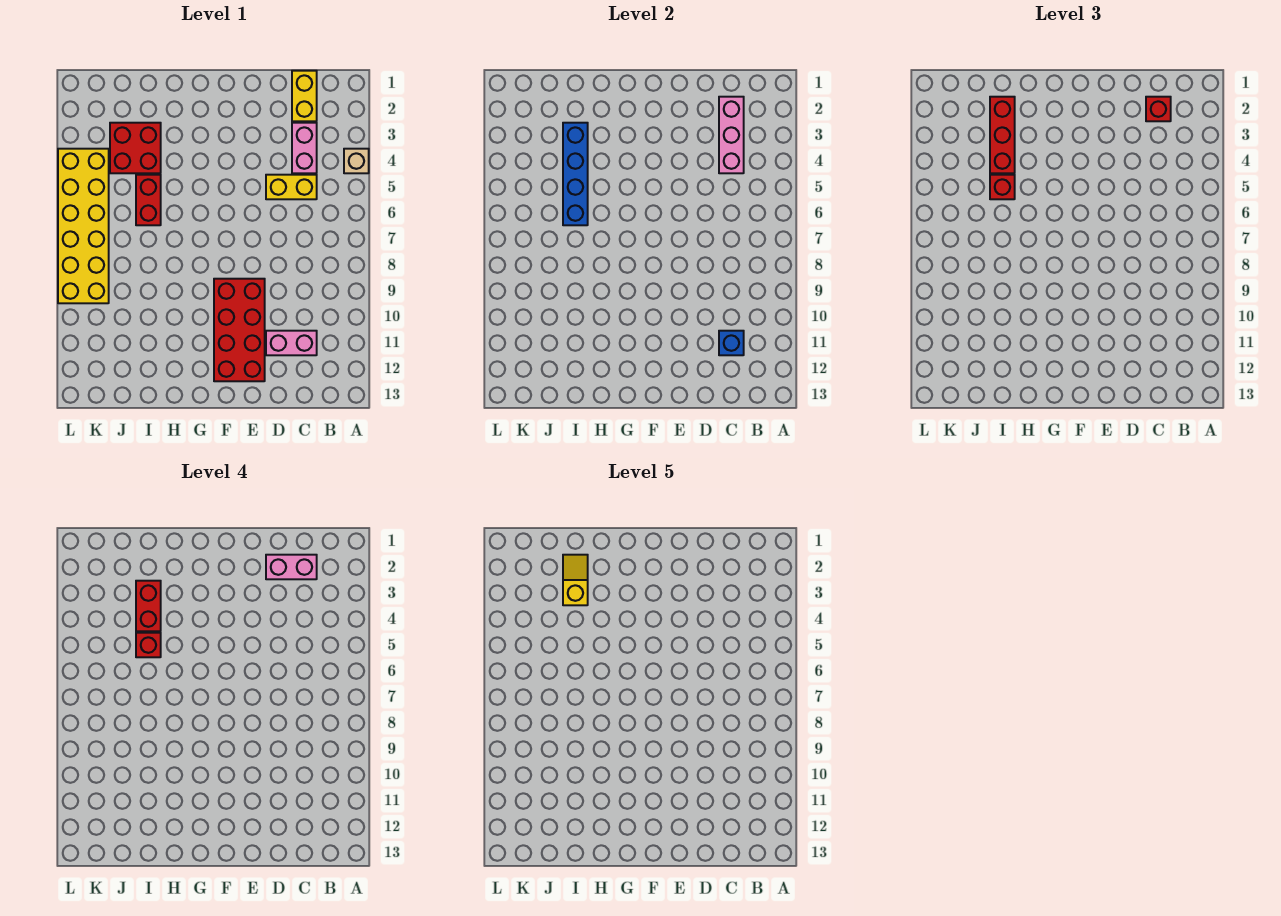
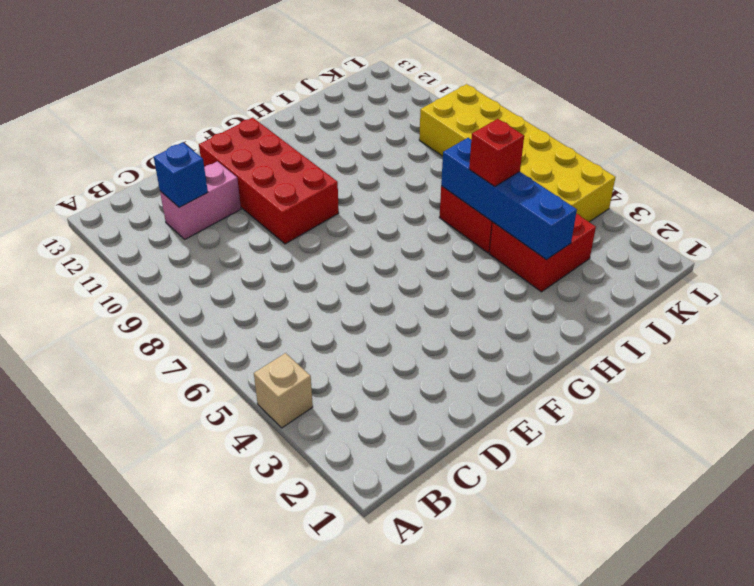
none -> yellow 1x2 brick [292,71,317,121]
none -> pink 1x2 brick [292,123,317,173]
none -> yellow 1x2 brick [266,175,317,199]

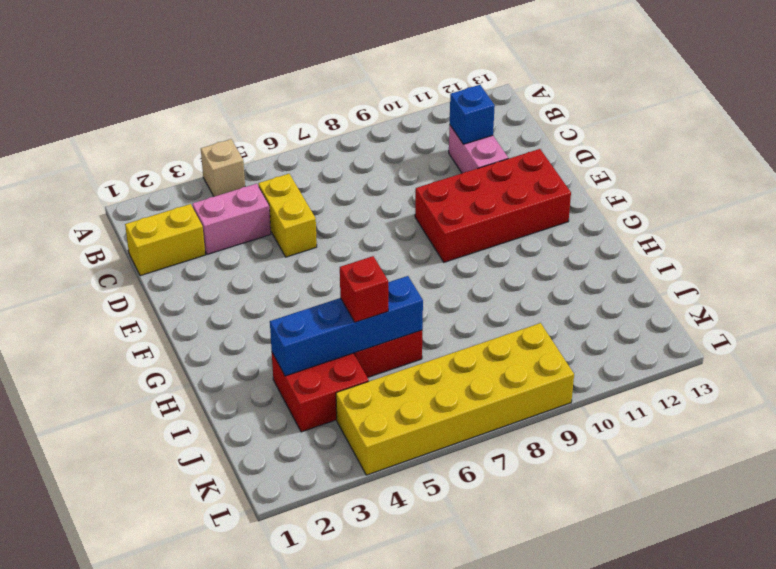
none -> pink 1x3 brick [719,97,744,173]
none -> red 1x1 brick [1146,97,1171,121]
none -> red 1x3 brick [990,97,1015,173]

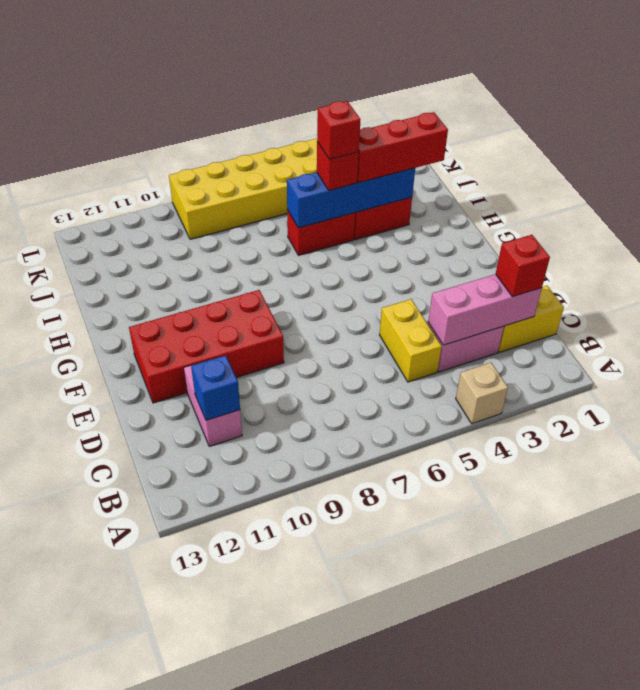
none -> pink 1x2 brick [266,555,317,579]
none -> red 1x2 brick [136,581,161,631]
none -> yellow 1x2 slope [563,555,588,605]

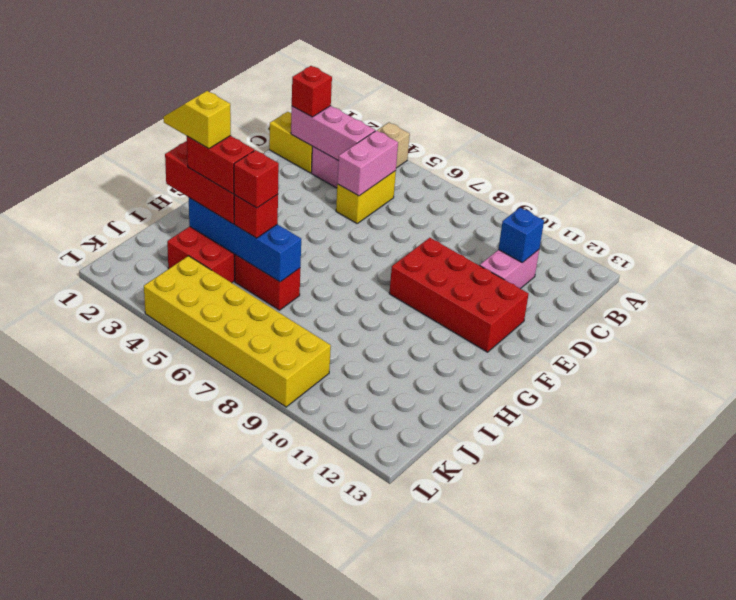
pink 1x2 brick [337,130,398,196] -> pink 1x2 brick moved to [266,555,317,579]

